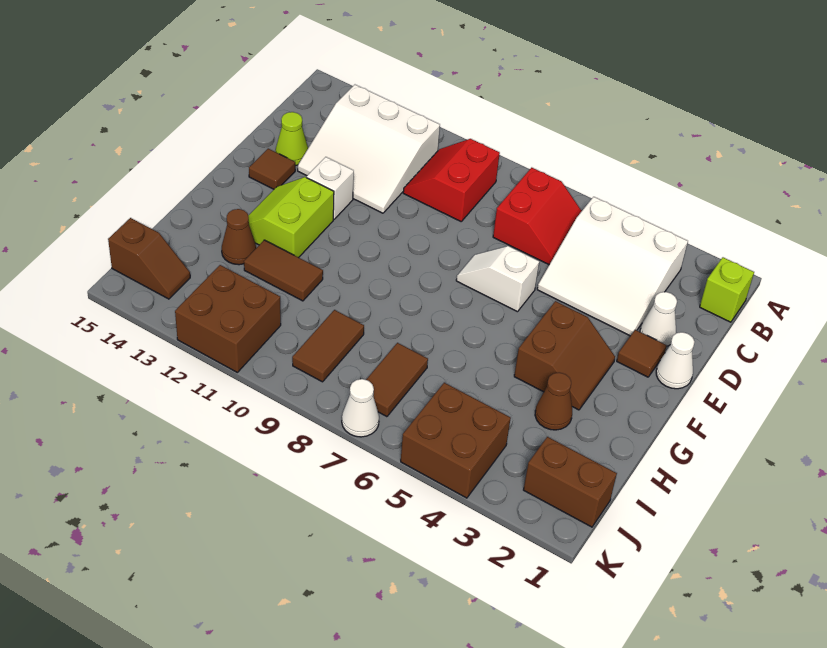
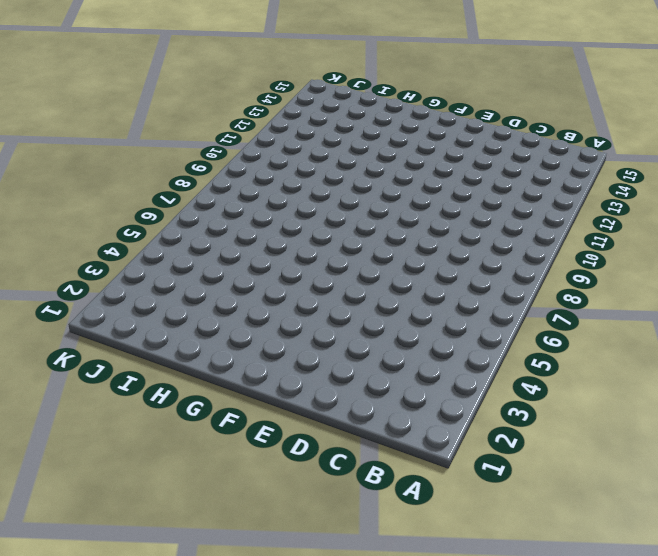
none -> lime 1x1 brick [700,257,754,322]
none -> white 3x3 slope [537,197,688,336]
none -> red 2x2 slope [493,168,582,265]

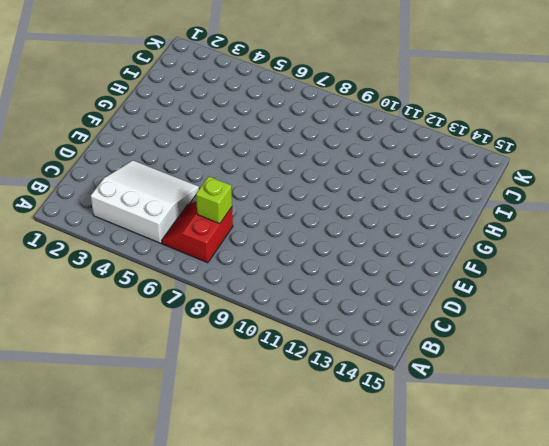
lime 1x1 brick [196,176,232,224] -> lime 1x1 brick moved to [700,257,754,322]
none -> red 2x2 slope [403,139,500,221]
none -> white 3x3 slope [298,85,440,213]
none -> white 1x1 cone [640,292,677,346]

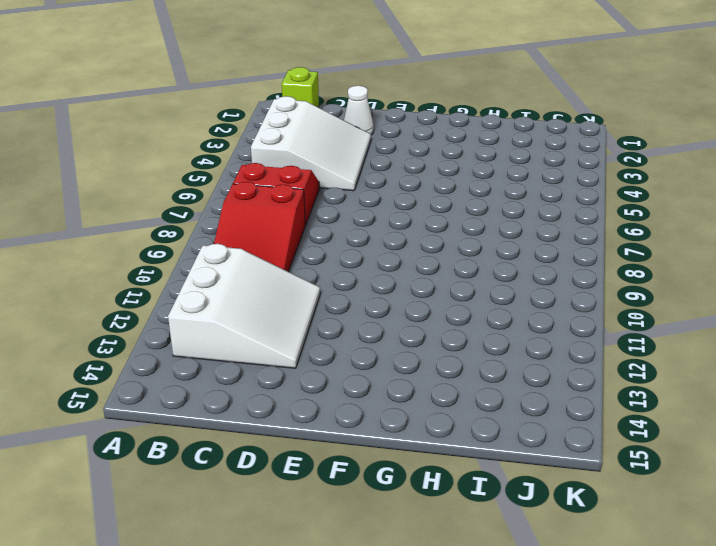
red 2x3 slope [214,182,306,272] -> red 2x2 slope [403,139,500,221]
none -> lime 1x1 cone [276,112,308,166]
none -> white 1x1 cone [656,332,695,389]
none -> brown 1x1 tile [617,330,667,377]

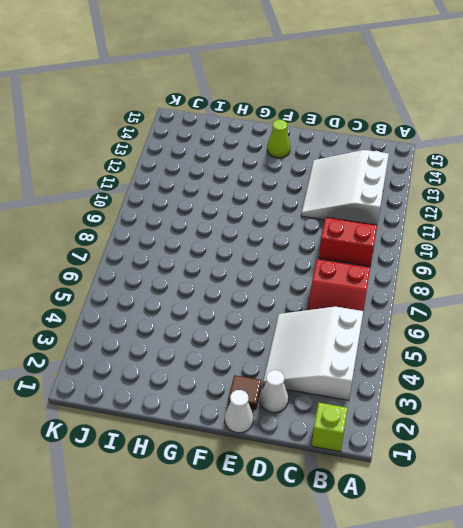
lime 1x1 cone [267,120,290,158] -> lime 1x1 cone moved to [276,112,308,166]
none -> white 1x2 slope [456,246,539,312]
none -> white 1x1 brick [306,157,354,219]
none -> brown 1x1 tile [249,149,295,189]

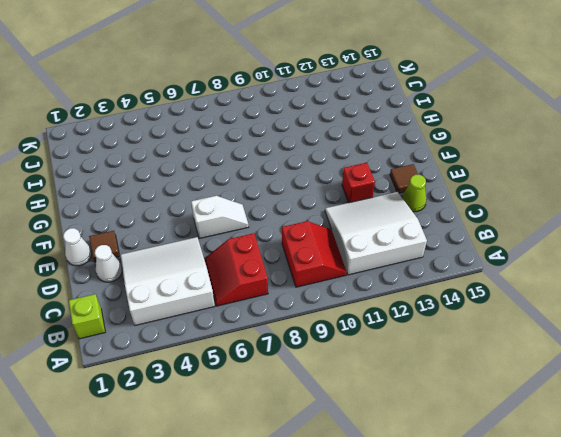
red 1x1 brick [342,163,375,203] -> white 1x1 brick [306,157,354,219]
none -> brown 2x2 slope [514,301,615,410]
none -> lime 2x2 slope [248,177,334,258]
none -> brown 1x1 cone [535,373,572,430]

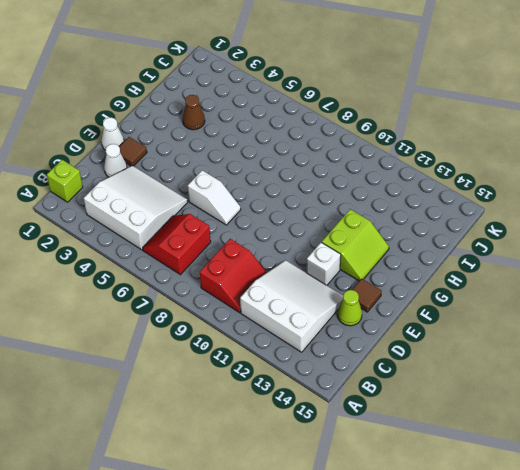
none -> brown 2x2 slope [514,301,615,410]
none -> brown 1x2 tile [244,240,323,301]
none -> brown 1x1 cone [222,209,256,265]

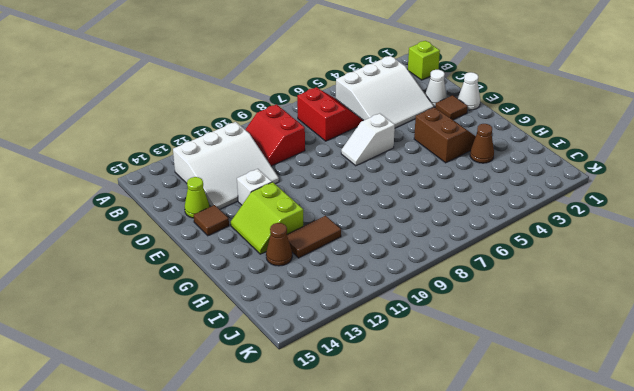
none -> brown 1x2 tile [366,343,428,417]
none -> brown 1x2 tile [292,310,364,382]
none -> brown 1x2 brick [524,437,617,527]

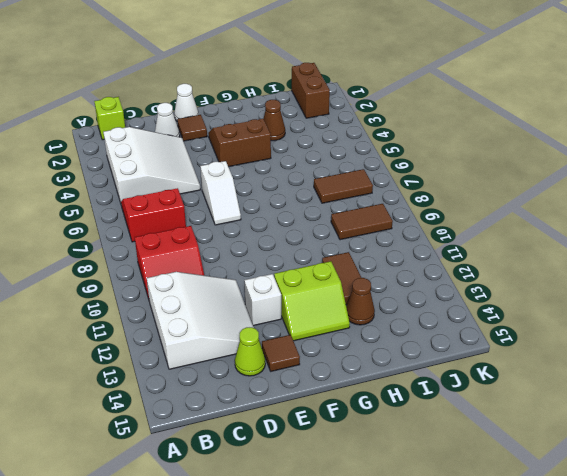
none -> brown 2x2 brick [401,383,511,498]
none -> brown 2x2 brick [175,265,281,372]
none -> brown 1x2 slope [108,218,190,299]

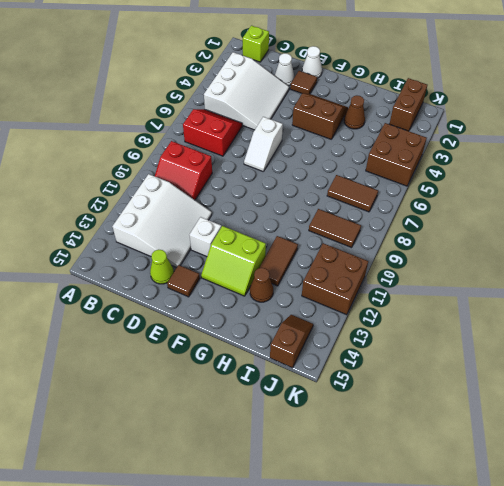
none -> white 1x1 cone [342,379,379,437]

